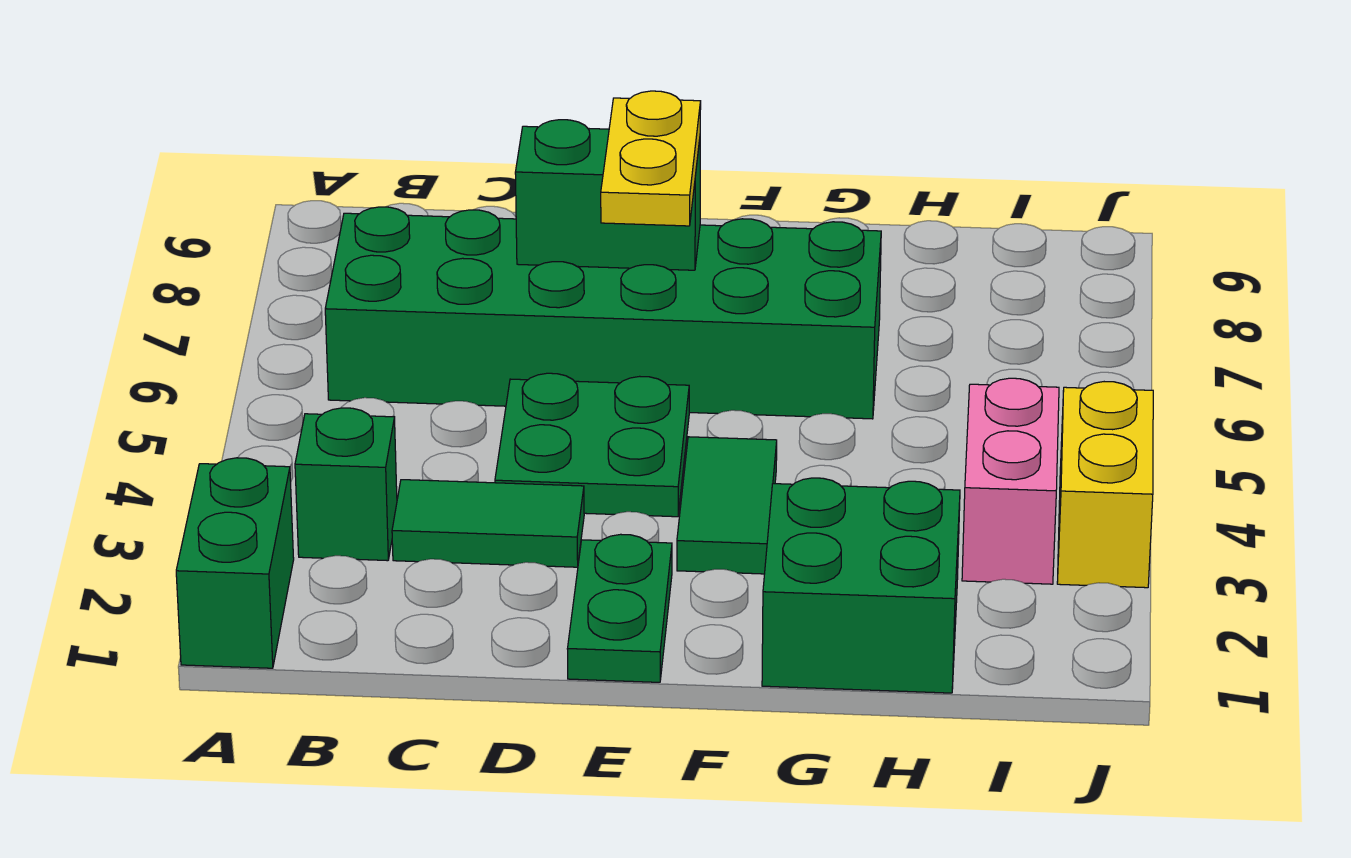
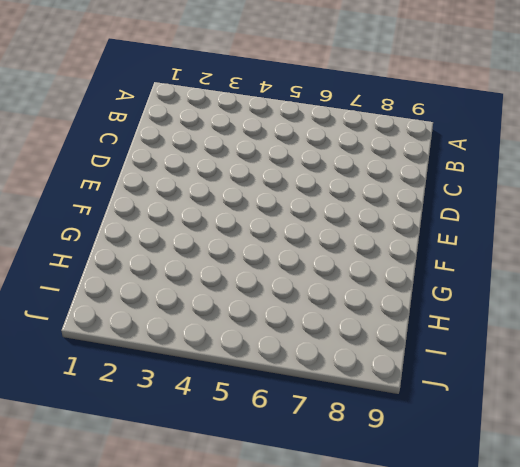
none -> green 1x2 brick [176,458,294,668]
none -> green 1x1 brick [295,408,397,561]
none -> green 2x6 brick [325,207,881,419]

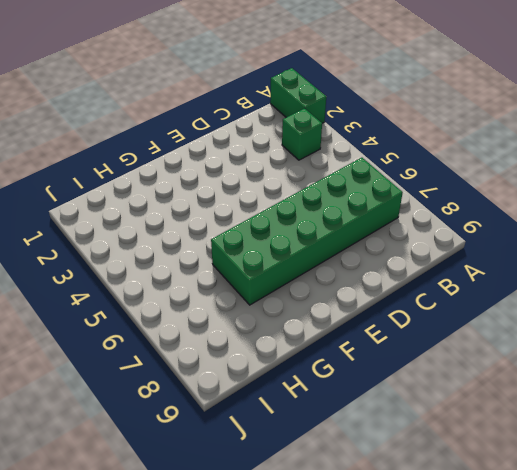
none -> green 1x2 tile [392,480,584,567]
none -> green 2x2 plate [495,373,689,517]
none -> green 1x2 plate [568,534,672,682]

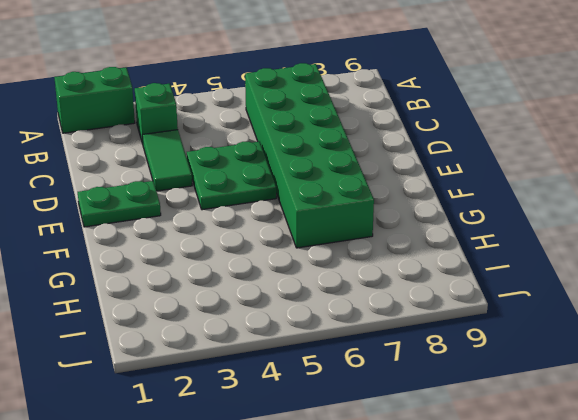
none -> green 1x2 tile [677,437,777,574]
none -> green 2x2 brick [762,478,960,693]
none -> pink 1x2 brick [962,378,1059,584]

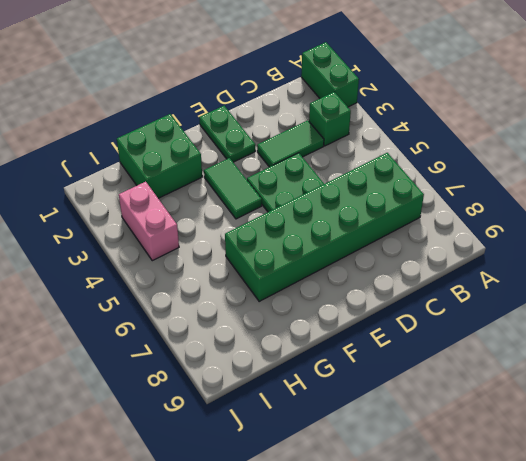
none -> yellow 1x2 brick [1057,382,1153,588]
none -> green 1x2 brick [515,120,700,270]
none -> yellow 1x2 plate [601,91,701,226]

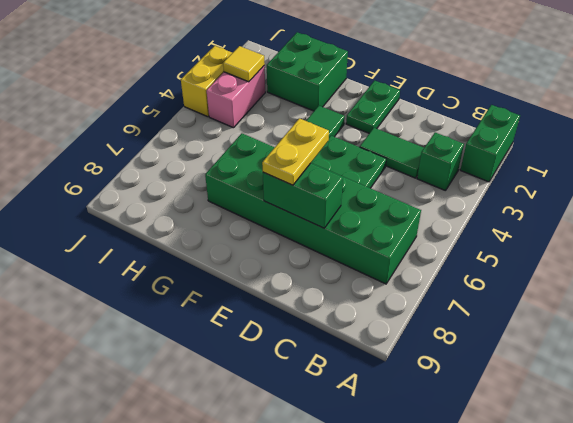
yellow 1x1 tile [223,46,265,82] -> none

